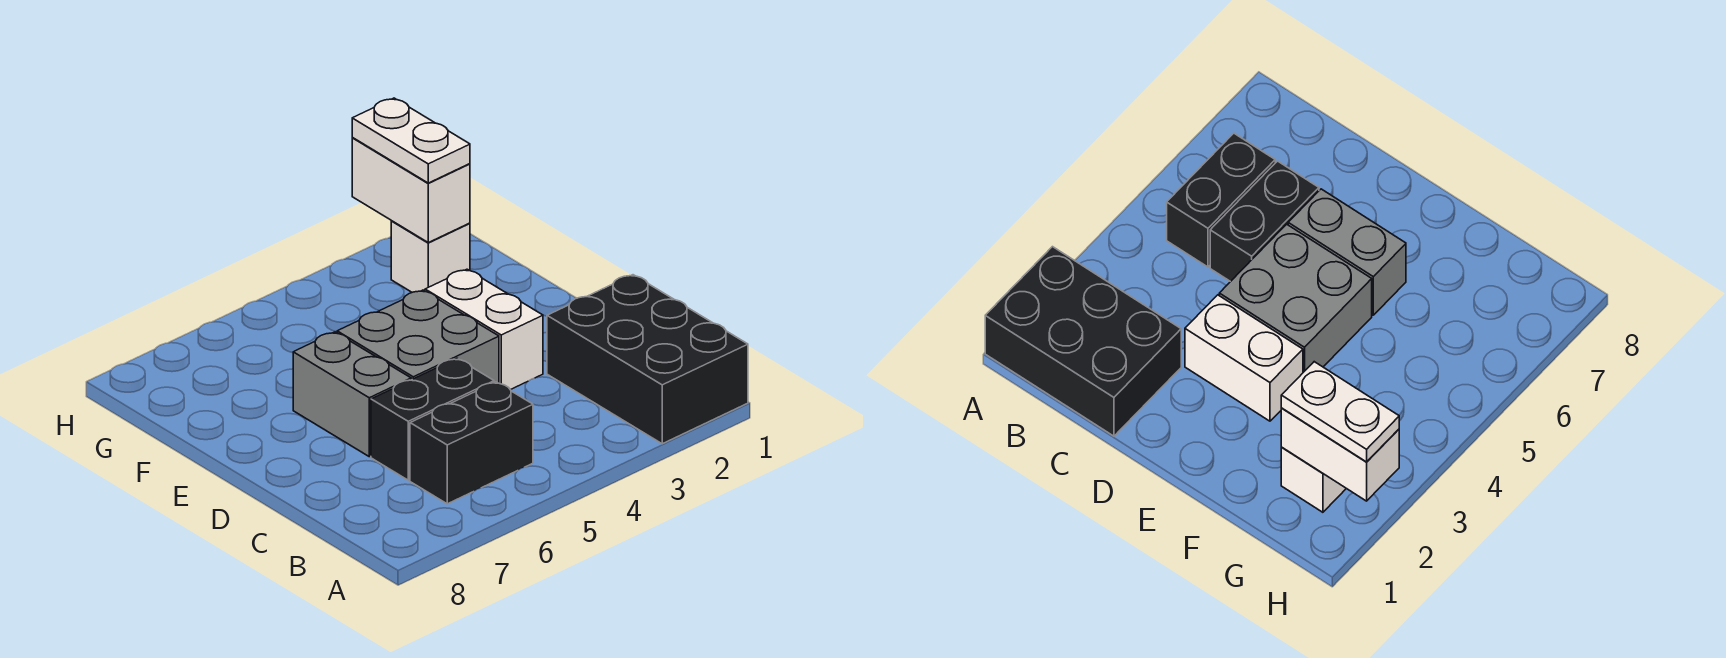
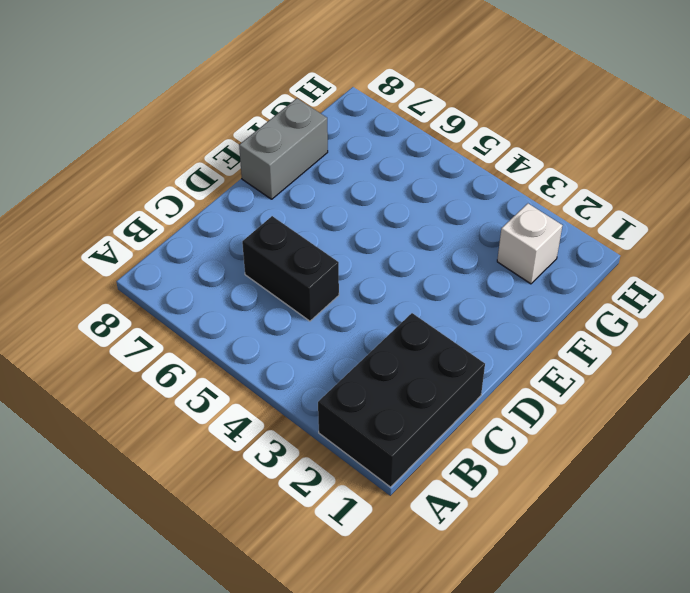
grey 1x2 brick [239,98,328,199] -> grey 1x2 brick moved to [293,332,411,457]
none -> black 1x2 brick [410,382,533,504]
none -> white 1x2 brick [425,269,543,390]

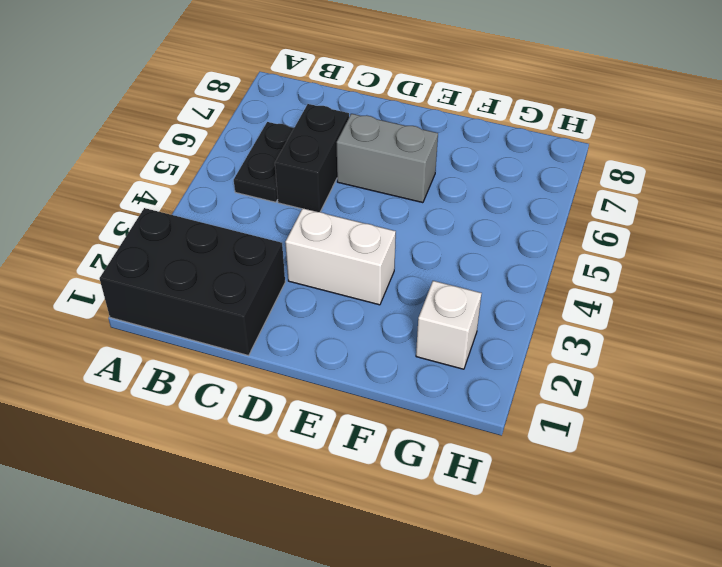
black 1x2 plate [234,122,294,202] -> black 1x2 brick [410,382,533,504]
none -> grey 2x2 brick [337,290,499,383]
none -> white 1x2 brick [352,138,470,243]

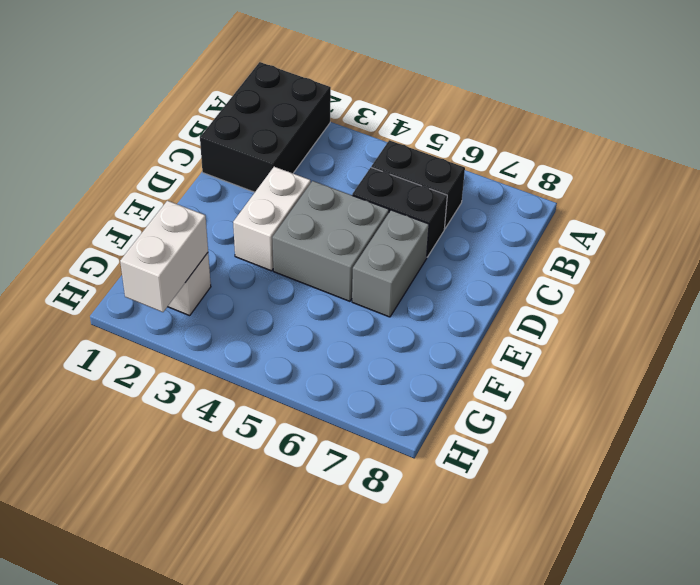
none -> white 1x2 plate [352,98,470,183]

